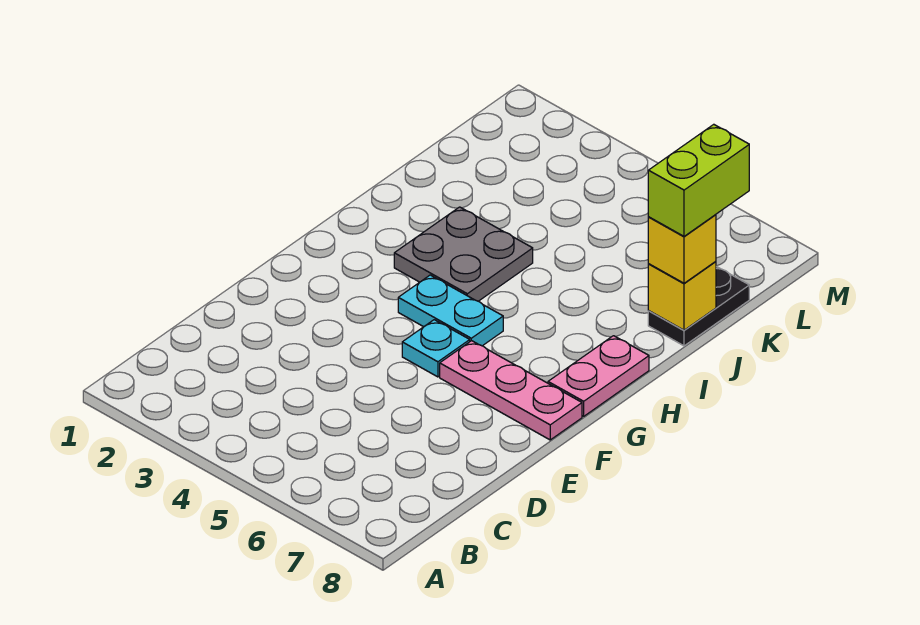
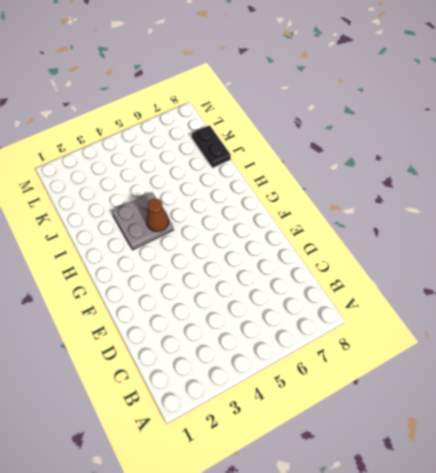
brown 1x1 cone [146,198,169,232] -> none
none -> cyan 1x1 plate [402,320,470,377]
none -> pink 1x3 plate [440,341,582,440]

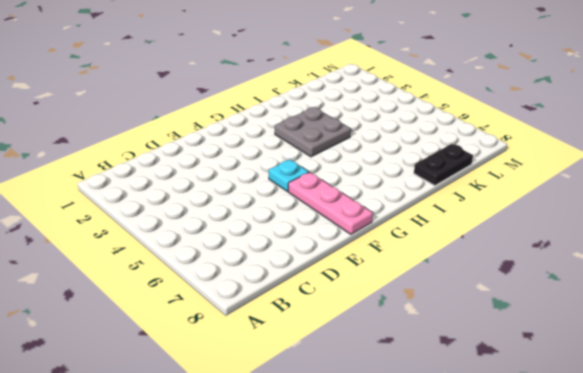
none -> cyan 1x2 plate [398,275,503,346]
none -> pink 1x2 plate [548,336,649,416]

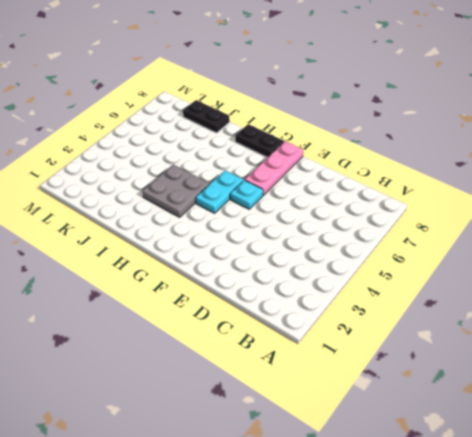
black 1x2 plate [235,124,284,157] -> pink 1x2 plate [548,336,649,416]
none -> yellow 1x1 brick [648,262,716,330]
none -> yellow 1x1 brick [648,215,716,283]

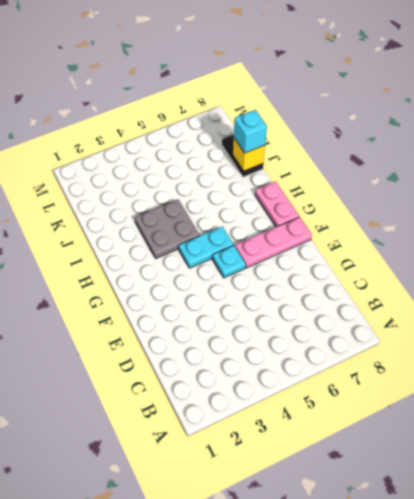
cyan 1x1 brick [234,110,267,153] -> yellow 1x1 brick [648,215,716,283]
none -> lime 1x2 brick [648,124,749,236]

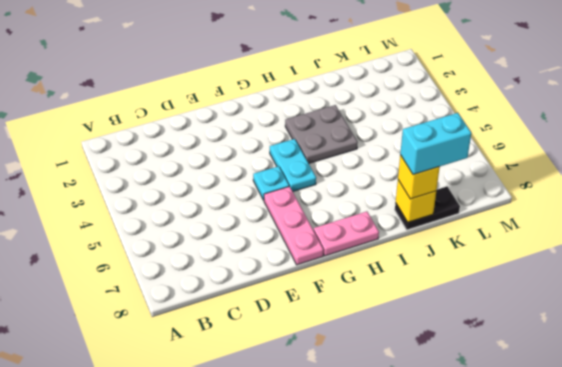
cyan 1x2 brick [400,113,471,175] -> lime 1x2 brick [648,124,749,236]

